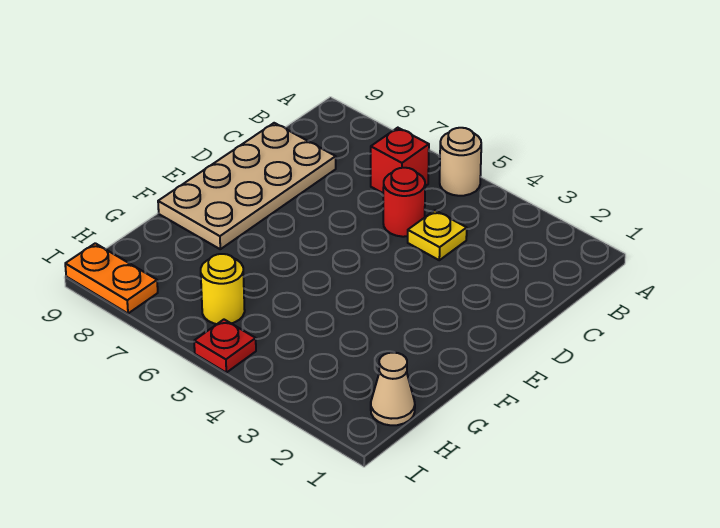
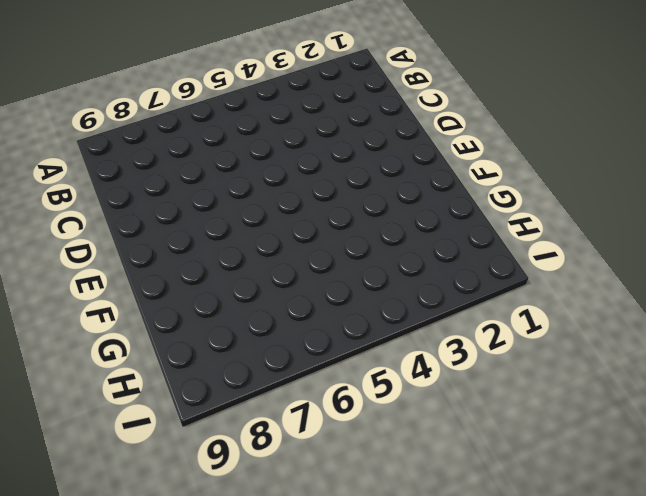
none -> tan 1x1 round brick [440,128,481,196]
none -> red 1x1 brick [371,128,429,193]

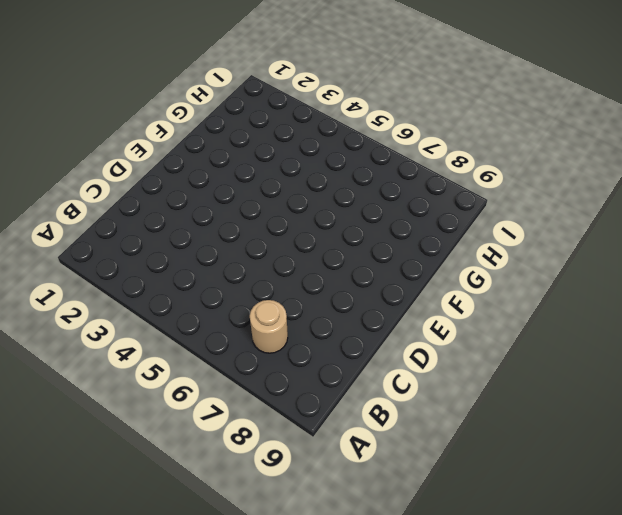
tan 1x1 round brick [250,300,288,353] -> tan 1x1 round brick moved to [440,128,481,196]
none -> red 1x1 brick [371,128,429,193]
none -> yellow 1x1 plate [408,210,467,260]

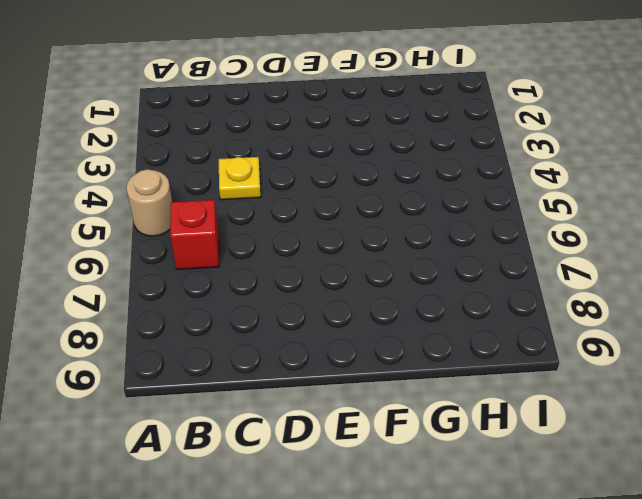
none -> red 1x1 round brick [383,168,425,237]
none -> tan 2x4 plate [158,123,336,249]

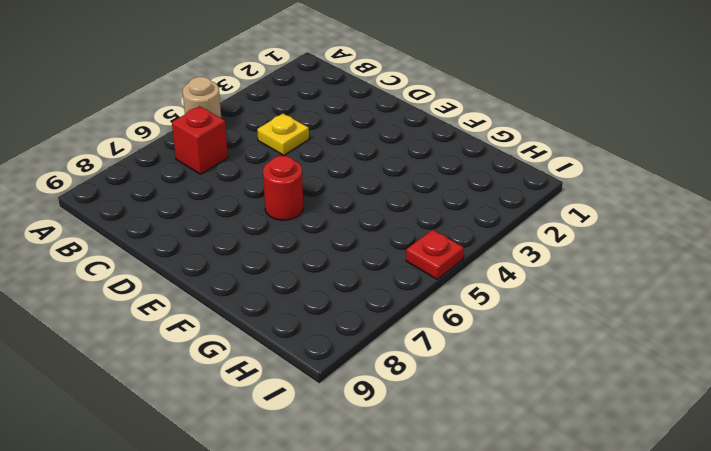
red 1x1 round brick [263,156,303,220] -> red 1x1 round brick moved to [383,168,425,237]
none -> tan 2x4 plate [158,123,336,249]
none -> tan 1x1 cone [371,353,415,425]

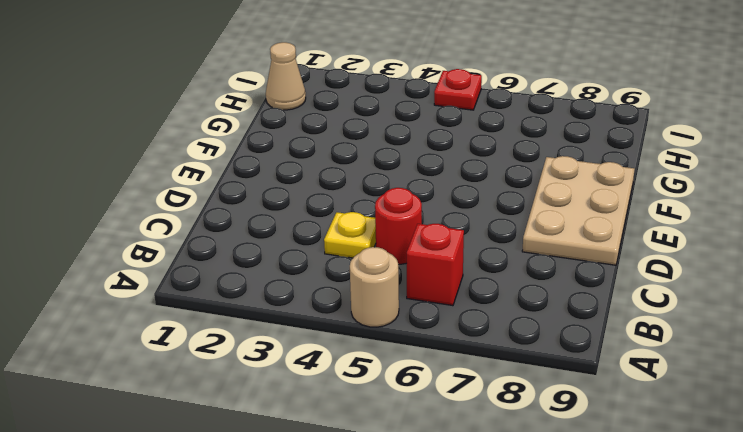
tan 2x3 plate [522,156,635,265] -> tan 2x4 plate [158,123,336,249]
none -> yellow 1x1 round brick [201,254,245,324]
none -> orange 1x2 plate [65,243,158,313]

